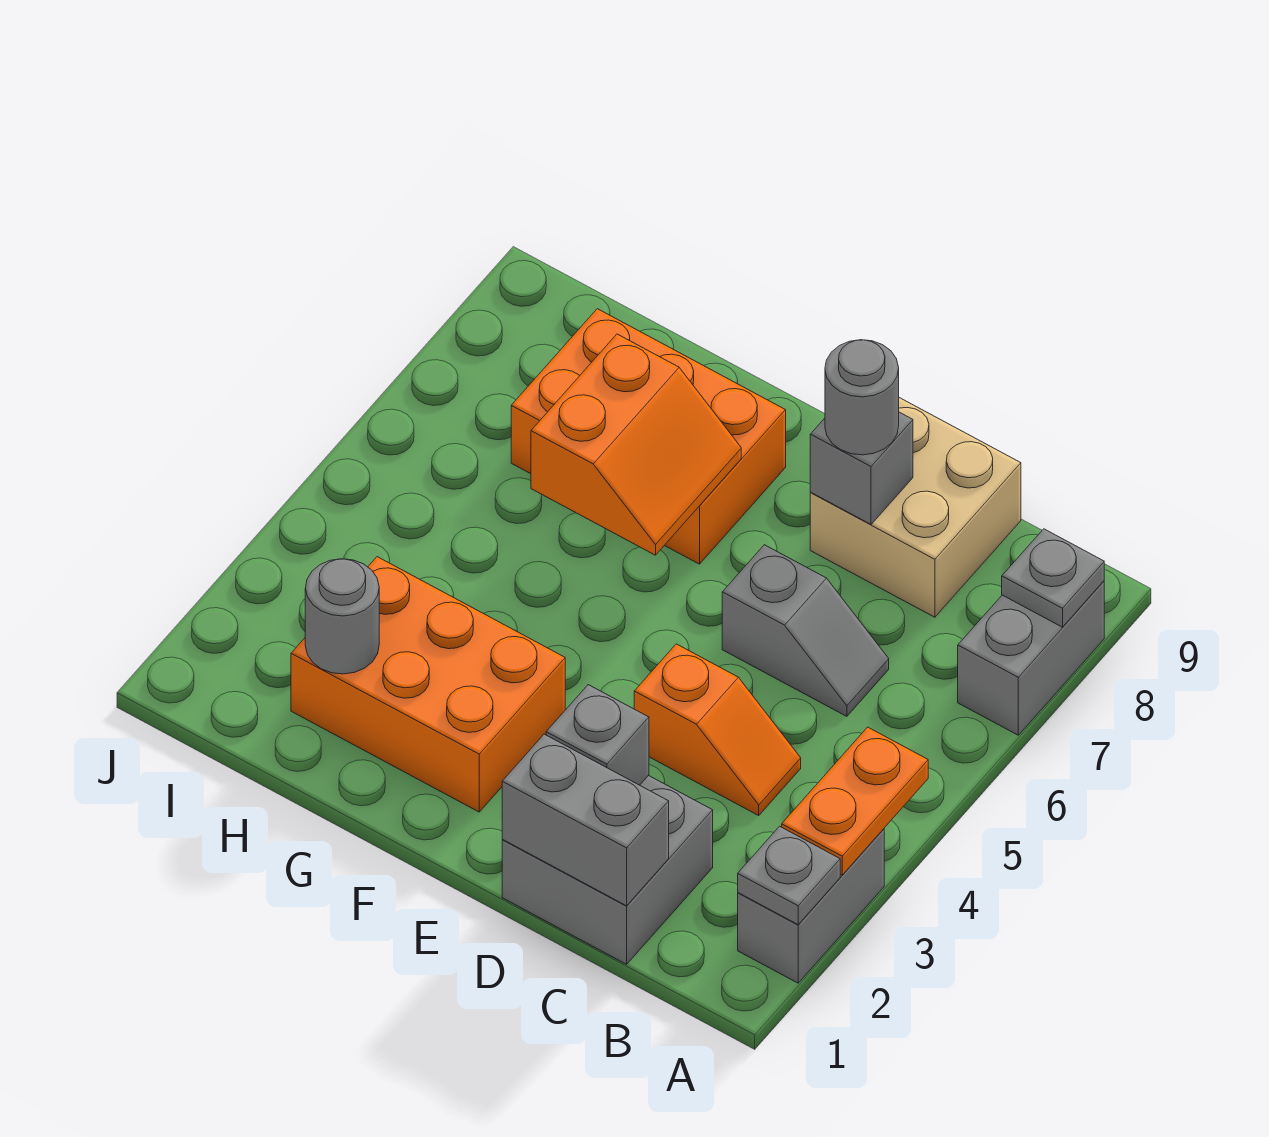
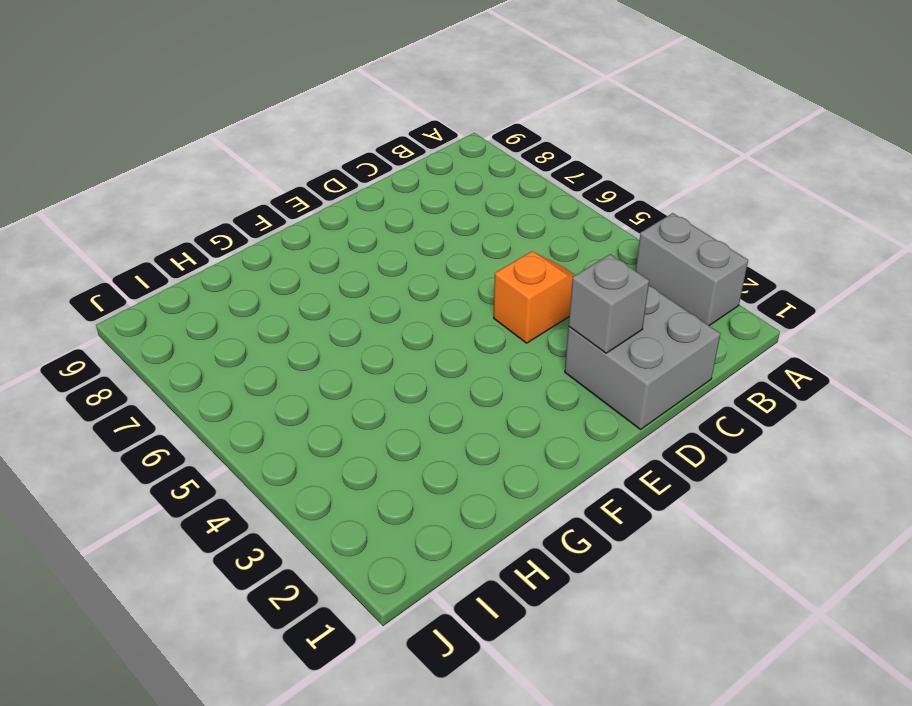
none -> grey 1x2 brick [958,581,1104,735]
none -> grey 1x2 slope [722,545,889,716]
none -> tan 2x2 brick [810,398,1021,617]

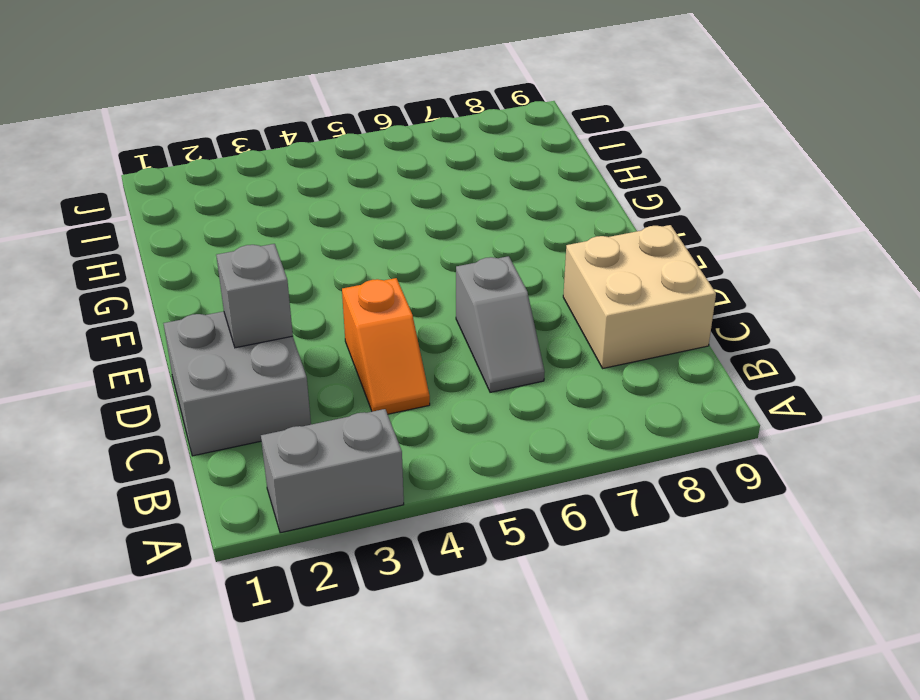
none -> grey 1x2 brick [958,581,1104,735]
none -> orange 2x3 brick [291,557,565,812]
none -> orange 2x3 brick [511,309,786,564]

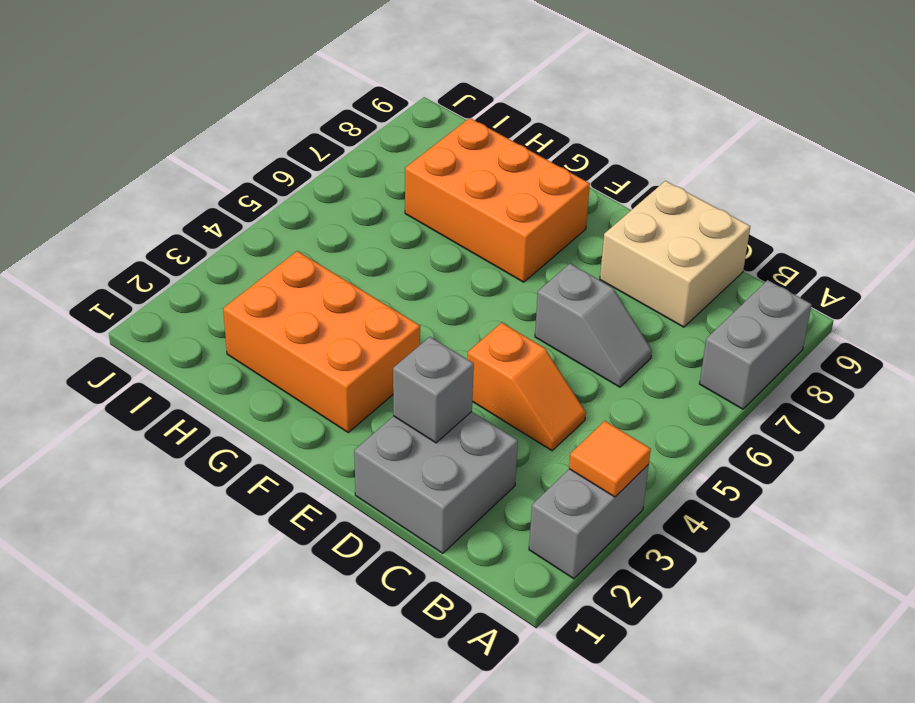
orange 1x1 tile [569,421,651,497] -> orange 1x2 plate [782,727,928,875]
none -> grey 1x1 plate [738,826,840,924]
none -> grey 1x1 plate [1002,529,1104,627]
none -> grey 1x2 brick [502,734,669,906]

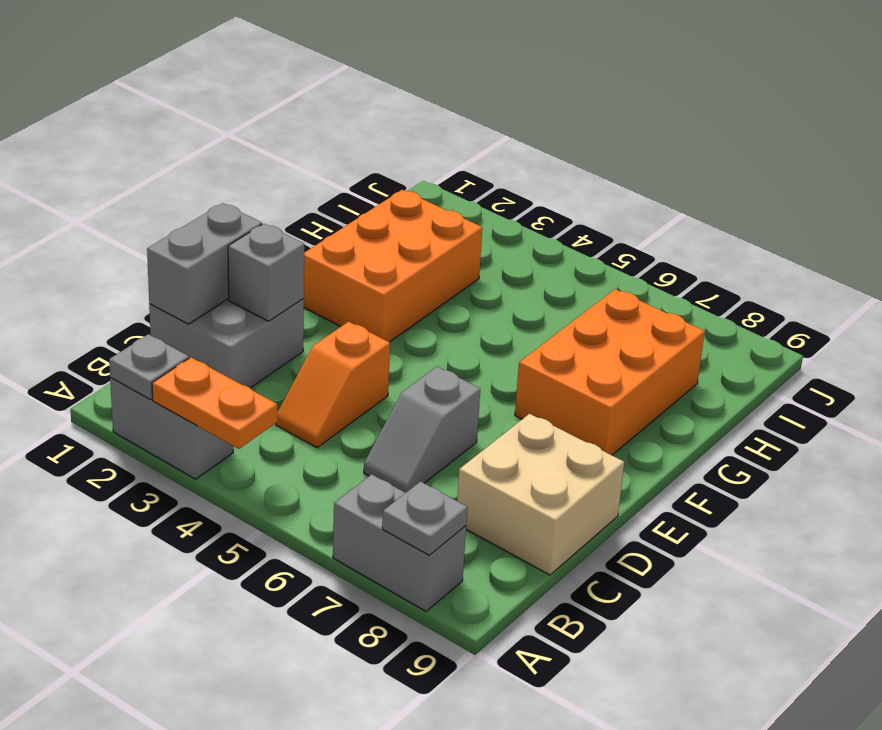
none -> grey 1x1 brick [810,412,913,524]
none -> orange 2x2 slope [531,334,741,555]
none -> grey 1x1 round brick [305,559,379,674]

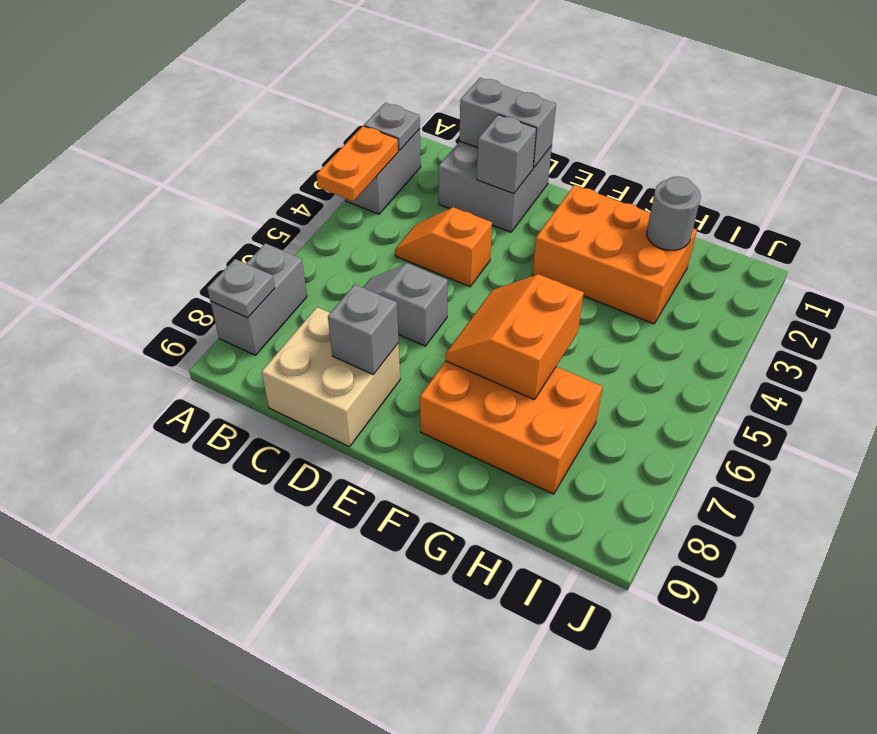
none -> grey 1x1 round brick [825,340,899,455]

